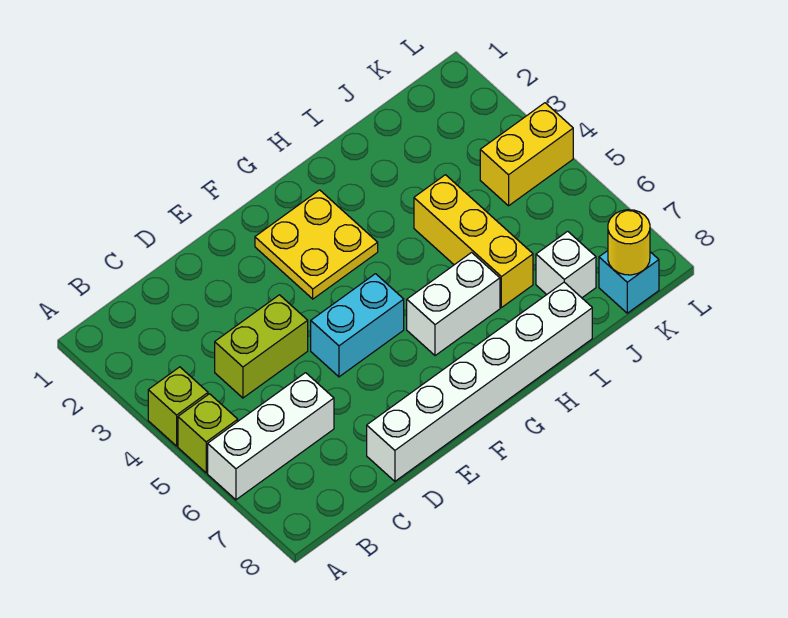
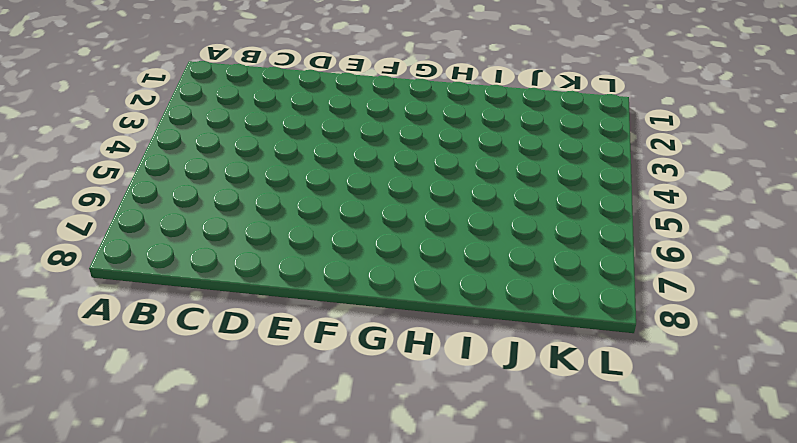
none -> lime 1x1 brick [148,367,208,446]
none -> lime 1x1 brick [178,394,238,473]
none -> white 1x3 brick [208,373,334,500]

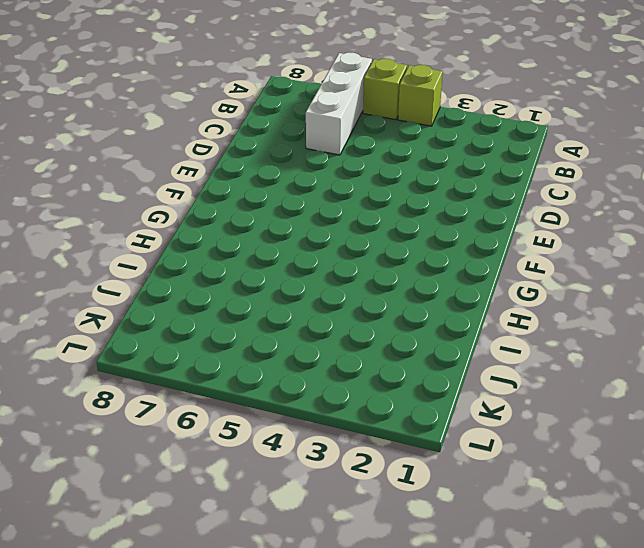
none -> lime 1x2 brick [215,295,308,398]
none -> white 1x6 brick [367,282,592,481]
none -> cyan 1x2 brick [311,274,404,377]

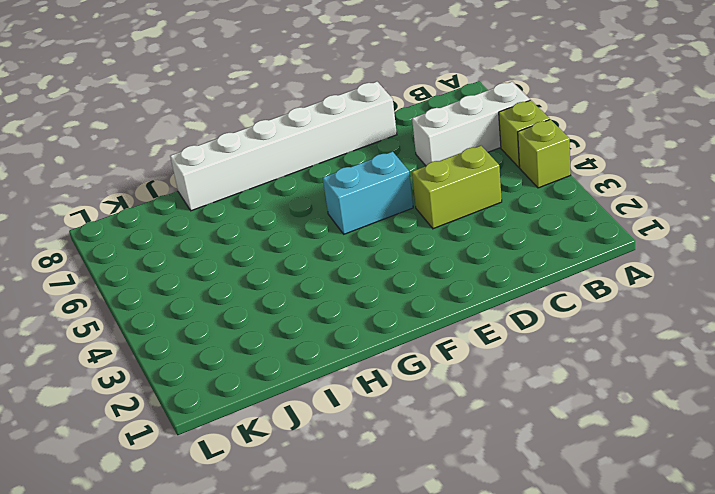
none -> yellow 2x2 plate [255,190,378,299]
none -> white 1x2 brick [407,253,500,356]
none -> yellow 1x3 brick [414,175,533,308]

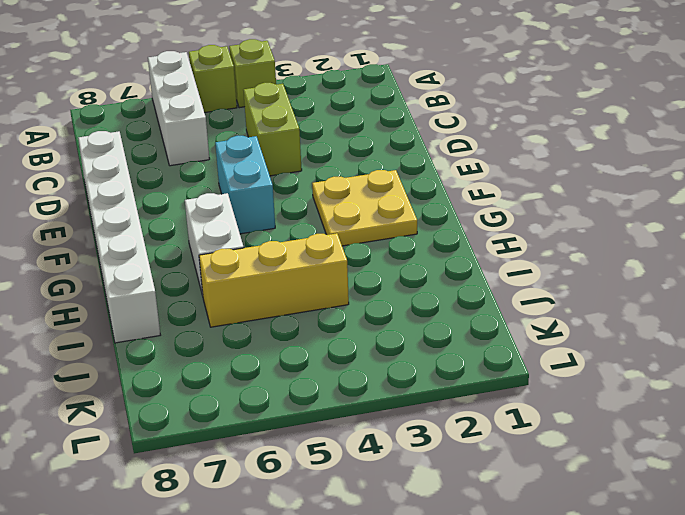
none -> white 1x1 brick [536,231,596,298]
none -> yellow 1x2 brick [480,103,573,206]
none -> cyan 1x1 brick [599,251,659,313]

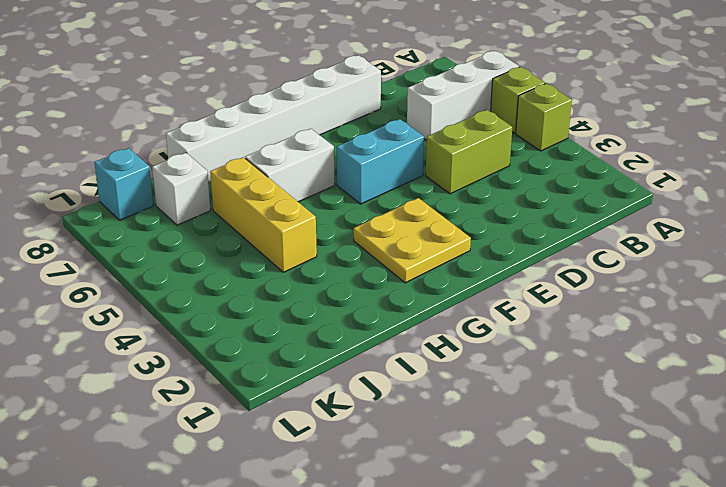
none -> yellow 1x2 brick [480,103,573,206]
none -> yellow 1x1 round brick [608,210,650,275]

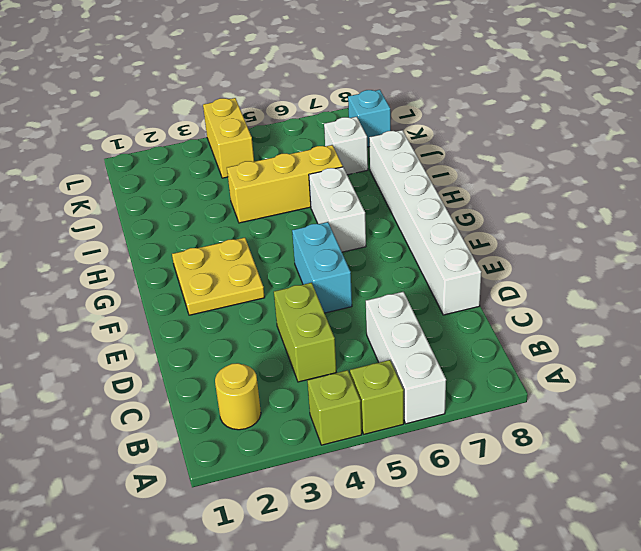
yellow 1x1 round brick [215,363,261,430] -> yellow 1x1 round brick moved to [608,210,650,275]

